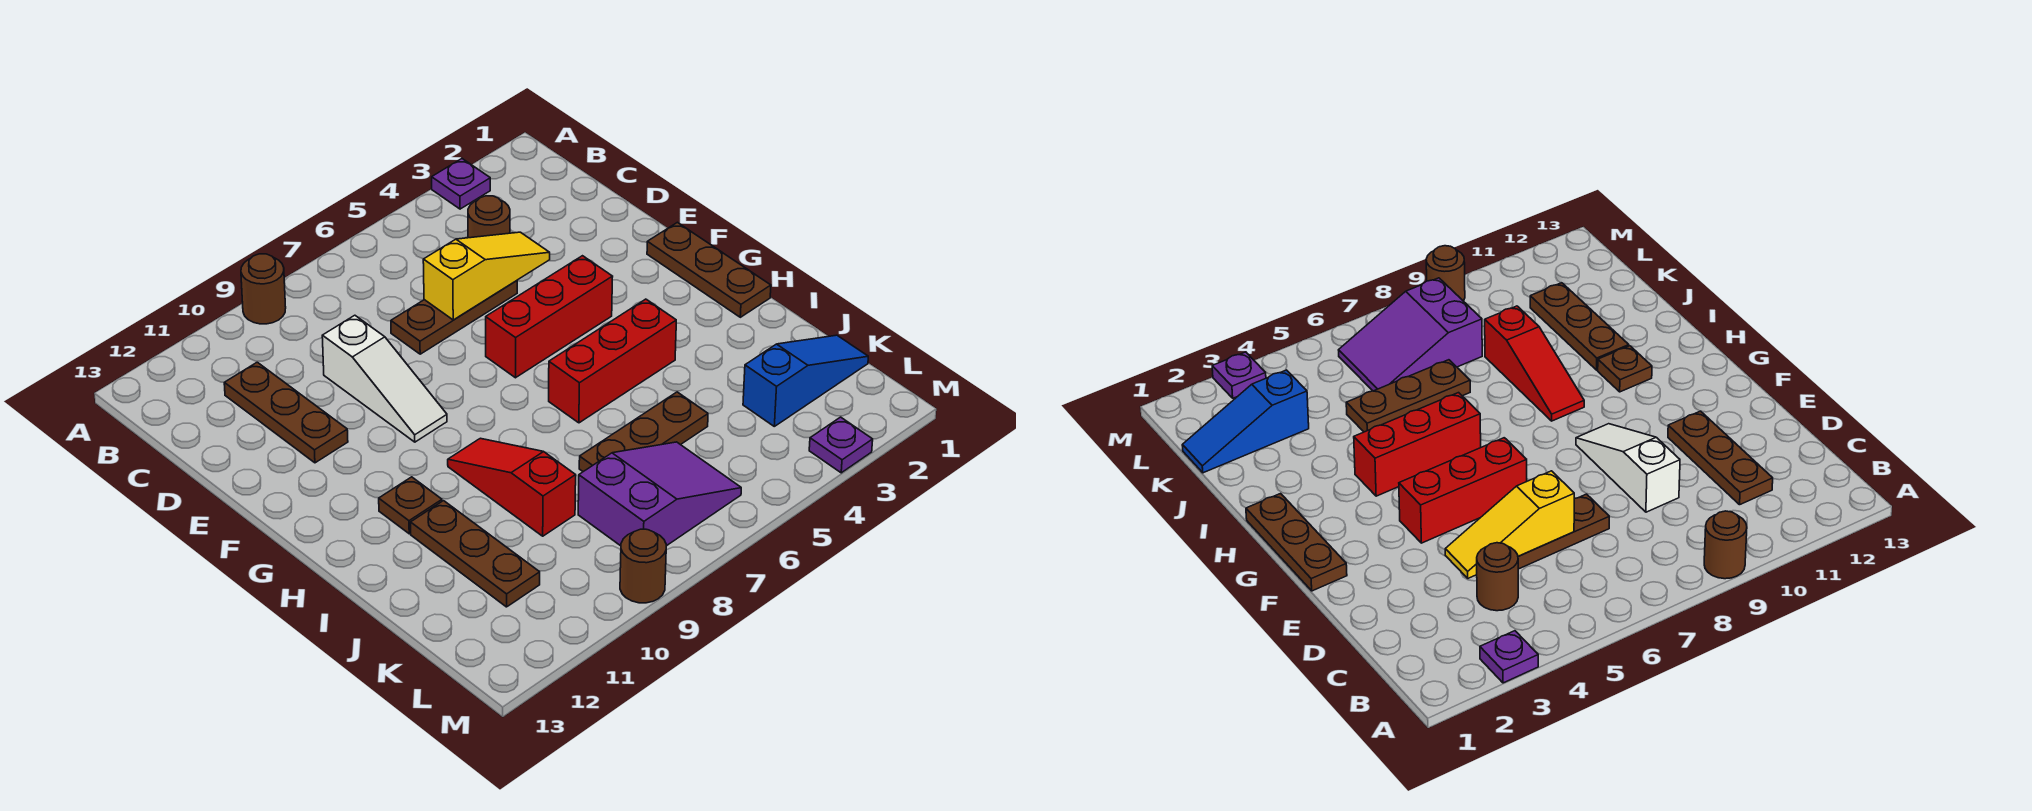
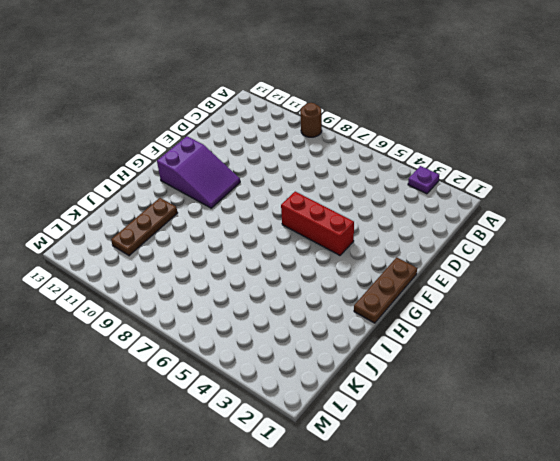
purple 2x3 slope [157,136,240,208] -> purple 2x3 slope moved to [578,442,741,546]
none -> brown 1x1 round brick [468,196,510,238]
none -> brown 1x3 plate [224,362,348,463]
none -> brown 1x3 plate [391,281,517,354]

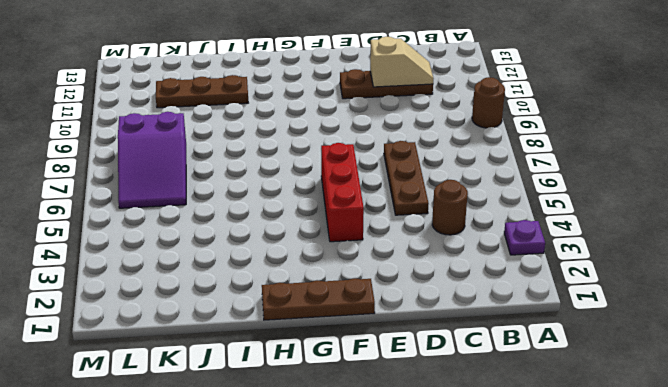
tan 1x2 slope [370,37,434,87] -> none
none -> white 1x3 slope [322,315,447,442]
none -> red 1x3 brick [549,299,676,423]
none -> red 1x3 slope [448,438,576,536]

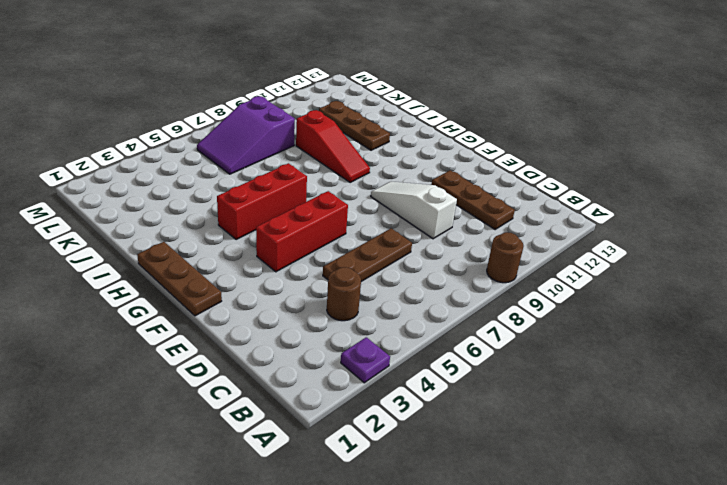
none -> brown 1x1 plate [379,477,442,534]
none -> brown 1x3 plate [579,392,708,472]
none -> blue 1x3 slope [743,335,868,426]

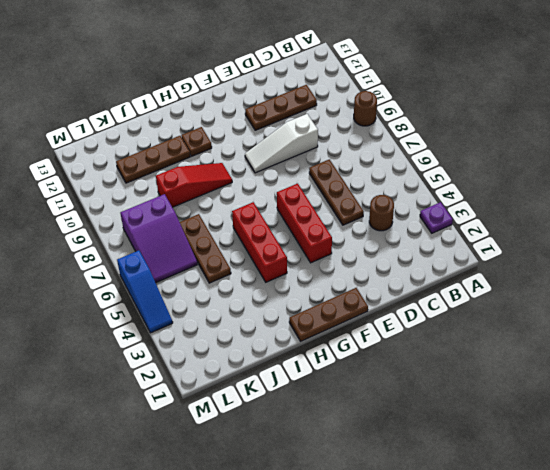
blue 1x3 slope [117,251,173,333] -> blue 1x3 slope moved to [743,335,868,426]
none -> purple 1x1 plate [809,417,873,473]
none -> brown 1x1 round brick [620,529,666,603]
none -> yellow 1x3 slope [423,232,550,320]

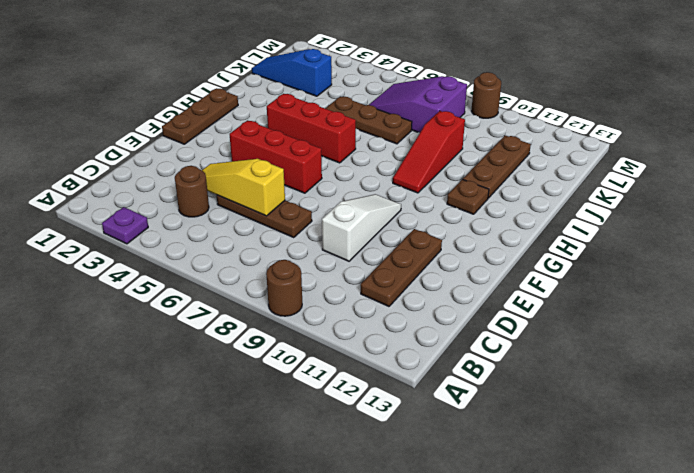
none -> purple 1x1 plate [809,417,873,473]

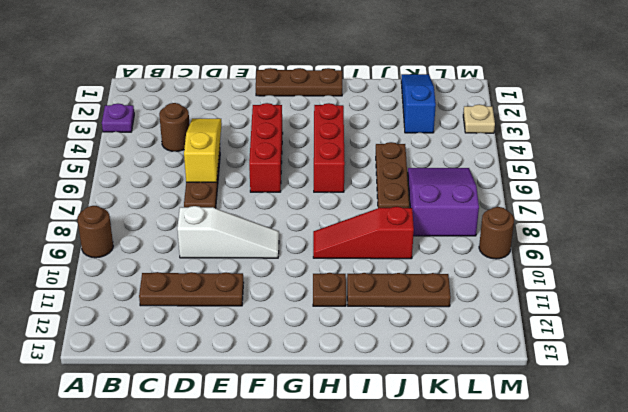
tan 1x1 plate [463,104,495,133] -> purple 1x1 plate [809,417,873,473]

